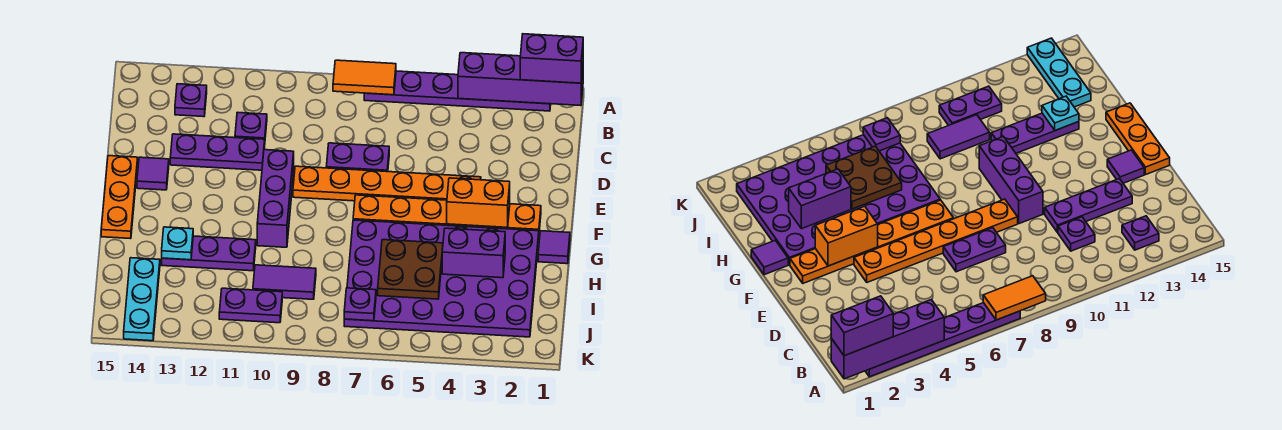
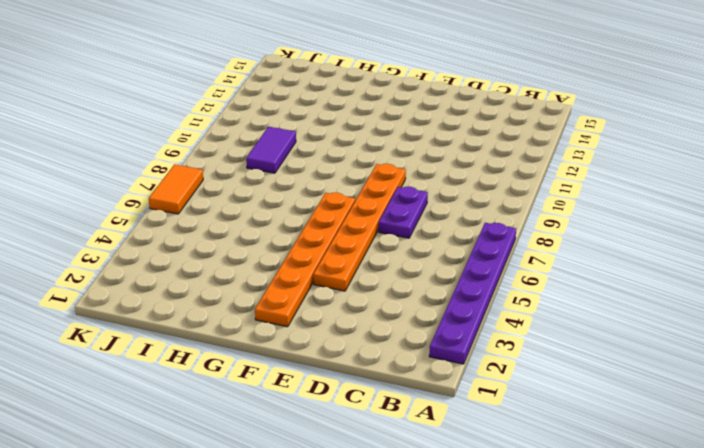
orange 1x2 tile [149,164,203,214] -> orange 1x2 tile moved to [333,60,396,95]
none -> purple 1x1 plate [175,84,207,117]
none -> purple 1x1 plate [235,112,267,139]
none -> purple 1x3 plate [170,134,265,170]

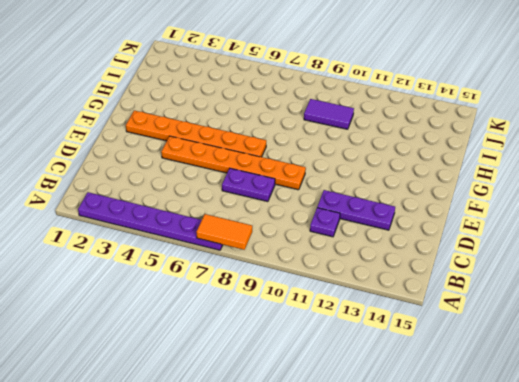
none -> purple 1x1 plate [175,84,207,117]
none -> purple 1x3 brick [257,150,294,247]
none -> purple 1x1 tile [137,157,169,190]

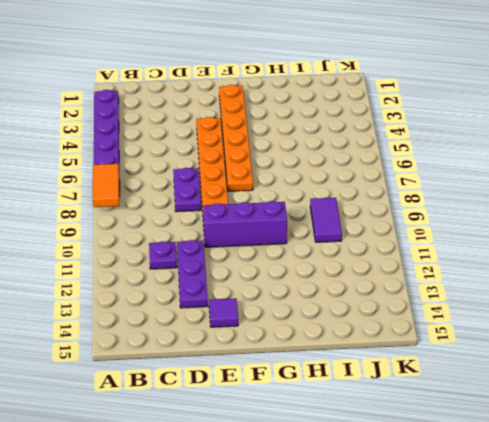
none -> purple 1x1 plate [175,84,207,117]
none -> orange 1x3 plate [101,156,138,239]
none -> purple 1x1 tile [538,231,570,264]

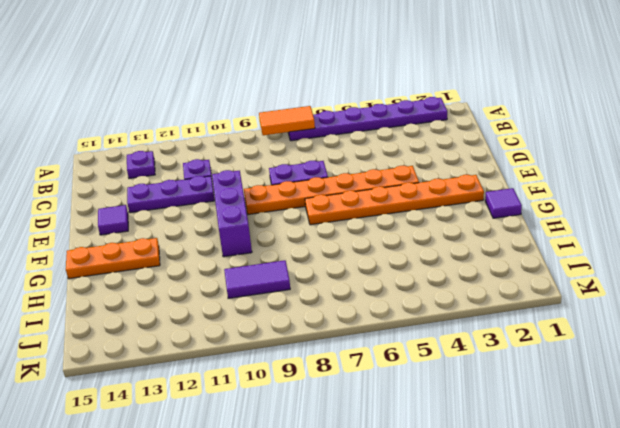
orange 1x3 plate [66,238,160,279] -> orange 1x3 plate turned to [101,156,138,239]
none -> purple 4x6 plate [344,220,539,337]
none -> purple 1x3 plate [162,236,256,271]
none -> cyan 1x3 plate [124,258,160,341]

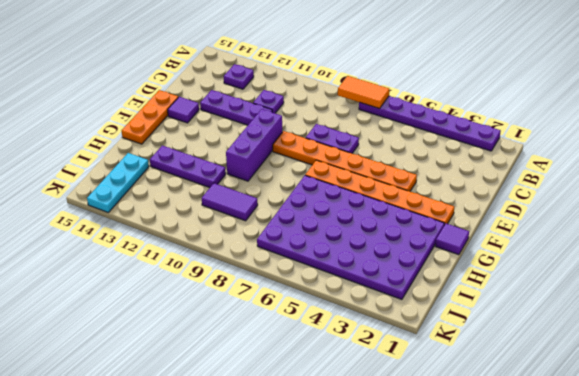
none -> purple 1x2 plate [219,288,282,323]
none -> purple 1x4 brick [458,53,583,106]
none -> orange 1x2 brick [447,178,510,227]

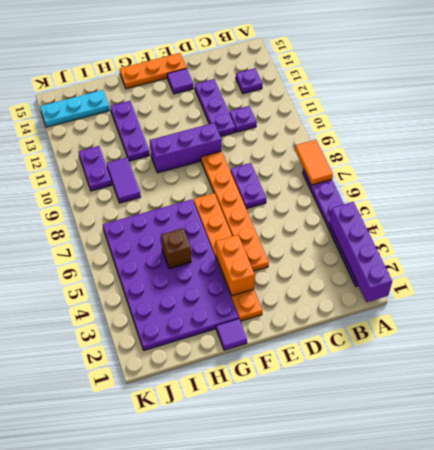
brown 1x1 brick [161,228,191,269] -> brown 2x2 plate [378,240,443,299]
none -> purple 1x2 brick [442,228,505,278]
none -> cyan 1x1 plate [162,227,193,260]
none -> purple 1x1 plate [344,288,376,321]

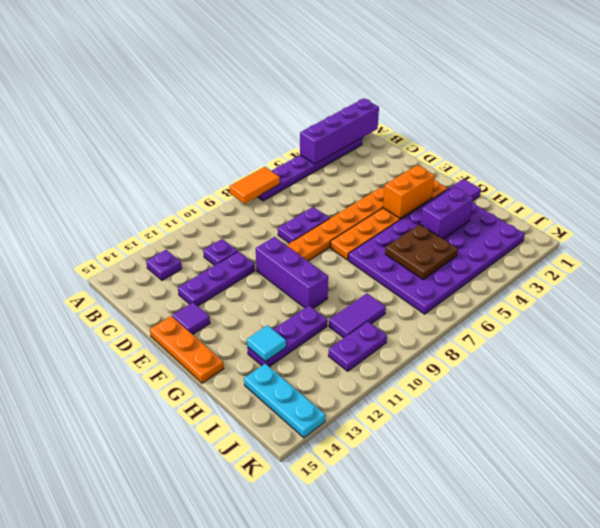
cyan 1x1 tile [247,325,286,362] -> cyan 1x1 plate [162,227,193,260]
none -> purple 1x1 plate [344,288,376,321]
none -> purple 1x2 brick [520,34,583,83]

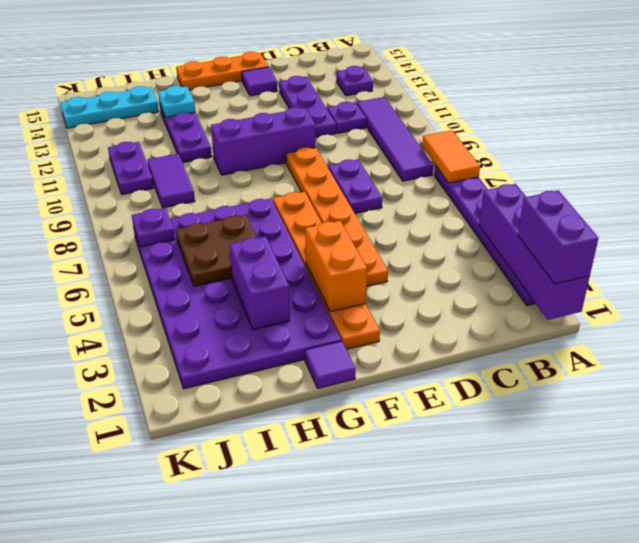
purple 1x4 tile [357,97,433,181] -> none

